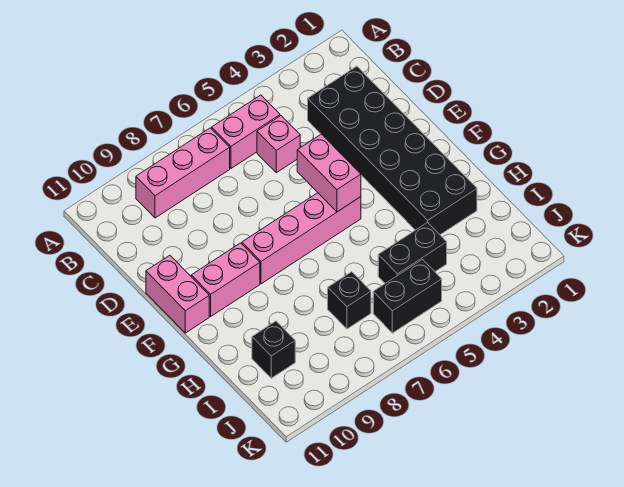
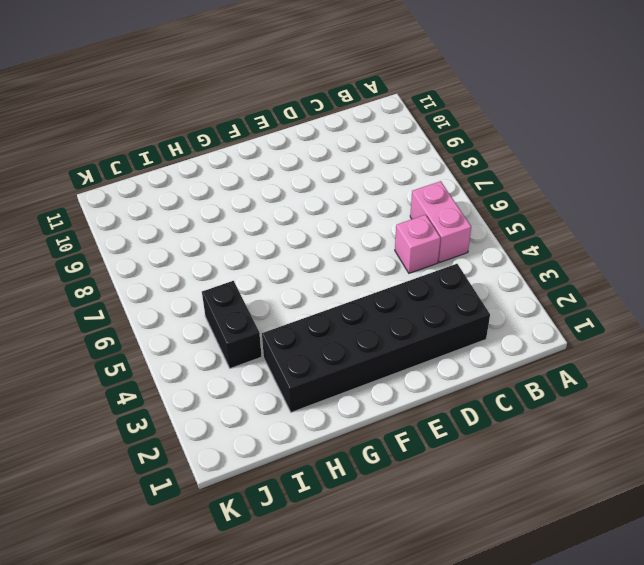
none -> pink 1x3 brick [136,128,230,218]
none -> pink 1x2 brick [146,255,209,333]
none -> pink 1x4 brick [242,193,361,284]

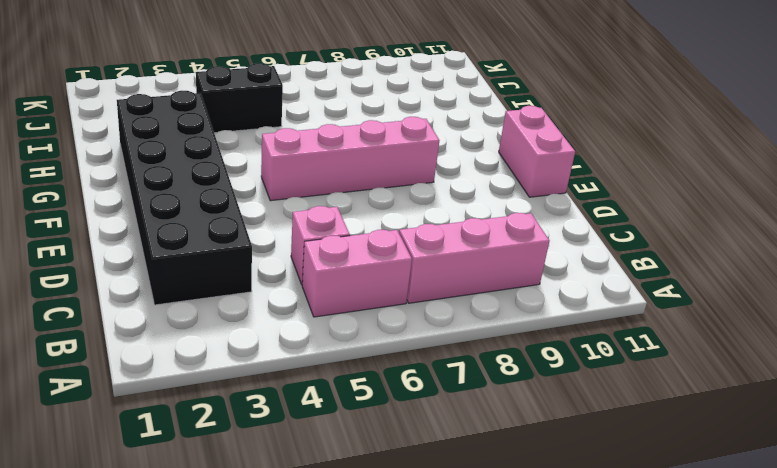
none -> pink 1x2 brick [191,243,260,316]
none -> black 1x1 brick [328,272,371,329]
none -> black 1x1 brick [252,321,295,378]

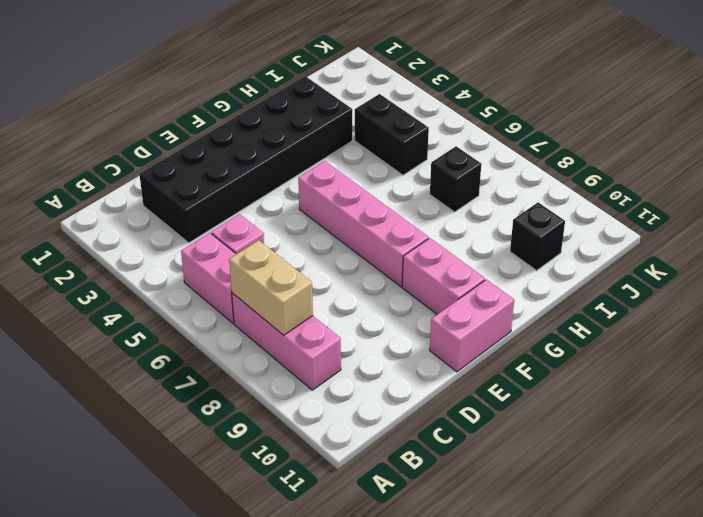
tan 1x2 brick [229,240,313,335] -> none
none -> black 1x2 brick [373,260,442,333]
none -> pink 1x2 brick [297,134,361,212]

